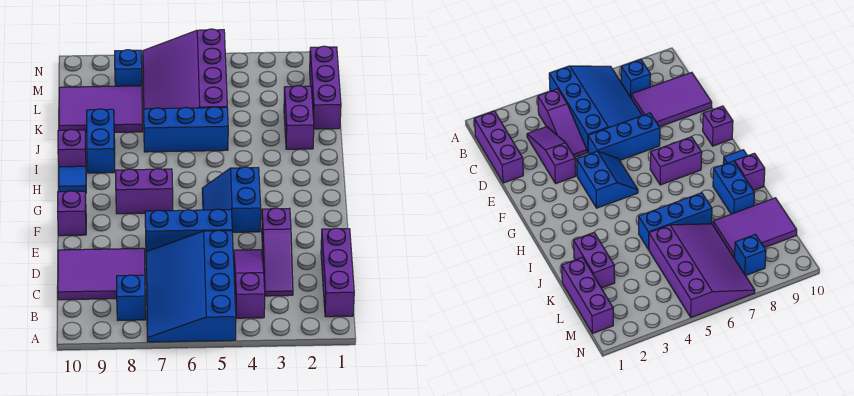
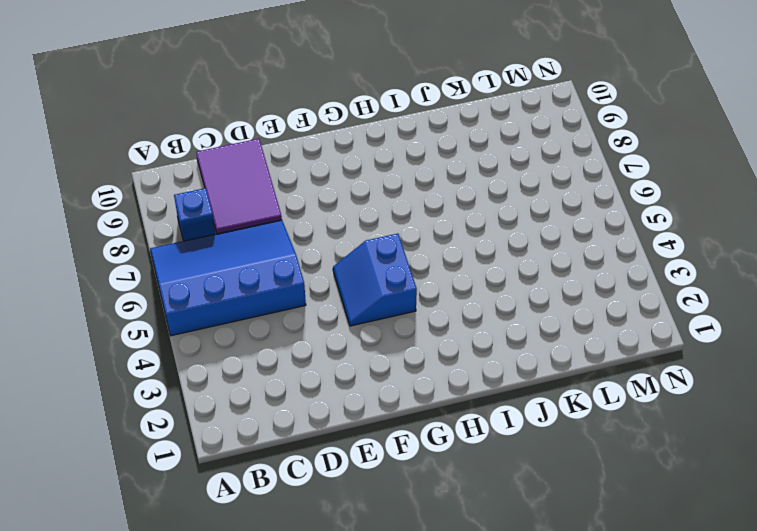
blue 2x2 slope [333,234,417,326] -> blue 2x2 slope turned to [202,167,261,232]
none -> purple 1x3 brick [321,228,354,317]
none -> purple 1x3 slope [234,250,265,318]
none -> purple 1x3 slope [262,208,293,296]

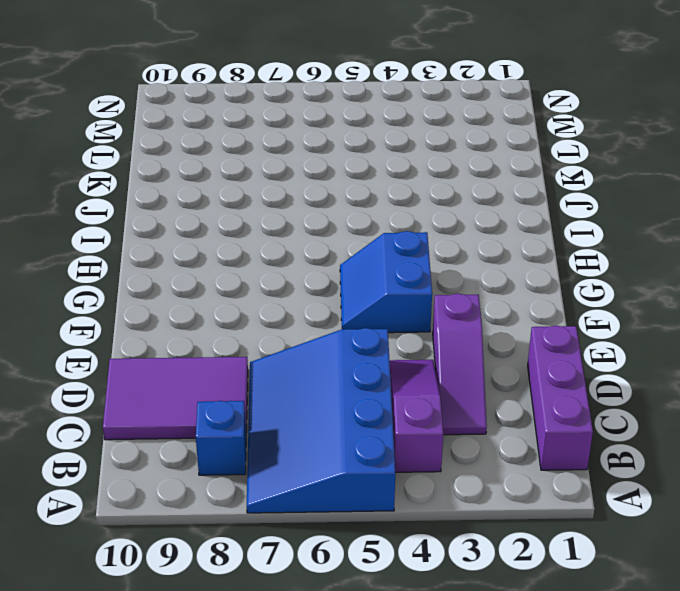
none -> blue 1x3 brick [145,209,232,252]
none -> purple 1x1 brick [58,191,86,236]
none -> purple 1x2 brick [116,169,173,214]

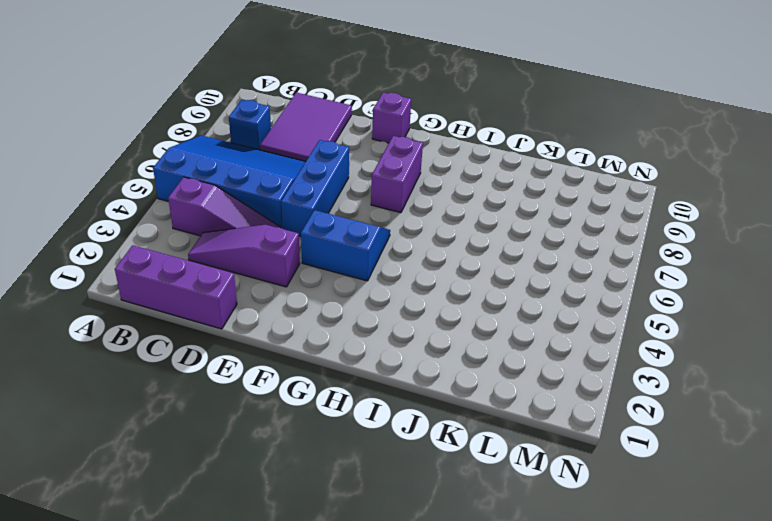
none -> blue 1x1 tile [59,166,86,194]
none -> blue 1x2 brick [87,109,115,173]
none -> purple 1x1 brick [58,129,86,167]

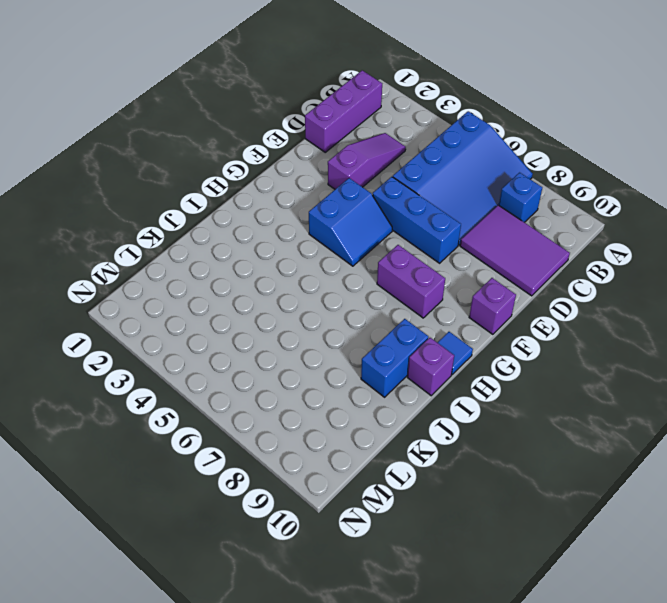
none -> purple 1x3 slope [234,250,265,318]
none -> purple 1x2 brick [284,86,314,149]
none -> blue 1x3 brick [144,107,228,152]

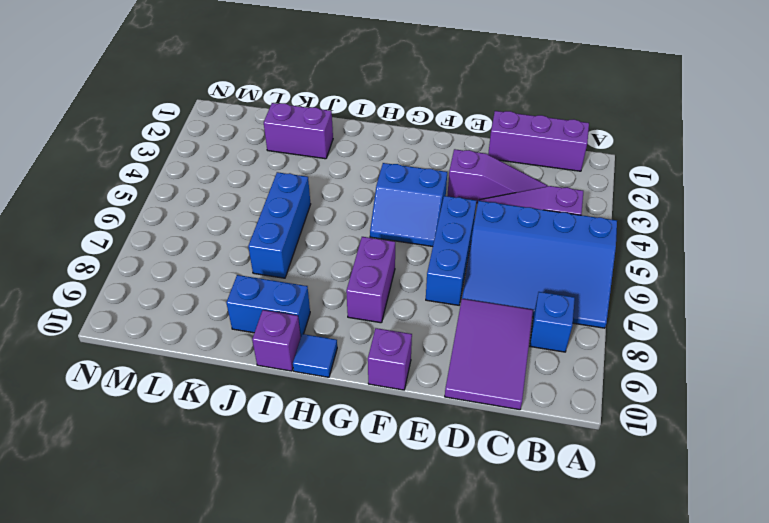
none -> purple 1x3 brick [310,46,341,129]
none -> purple 3x4 slope [143,29,227,109]
none -> purple 2x3 tile [59,86,143,133]

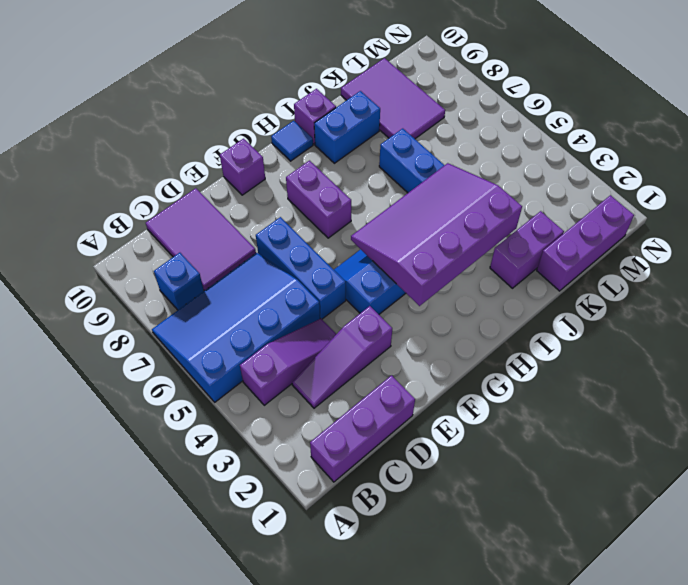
purple 3x4 slope [351,163,522,306] -> purple 3x4 slope moved to [143,29,227,109]
none -> blue 1x1 brick [115,50,142,86]

